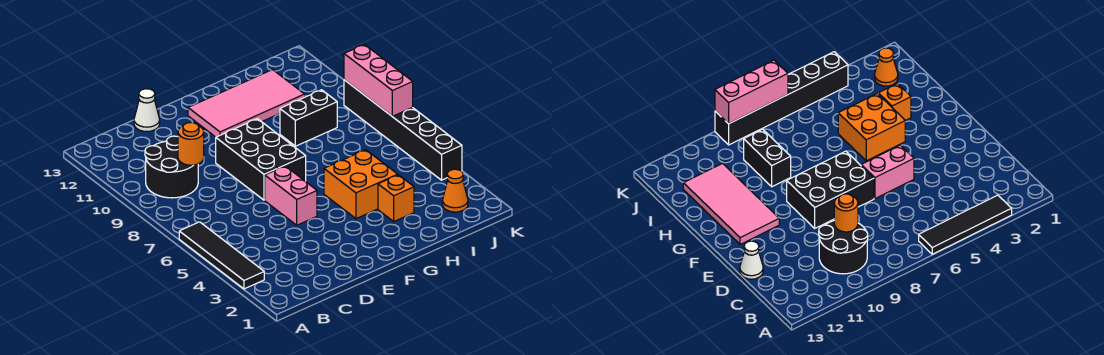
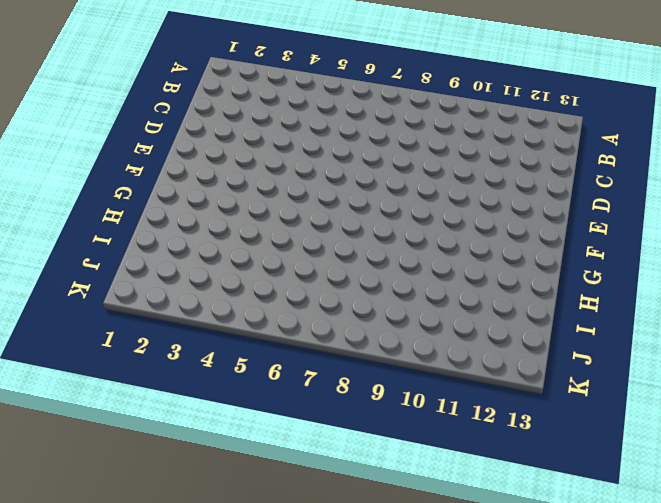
none -> black 1x4 tile [179,222,264,289]
none -> black 2x2 round brick [145,136,198,198]
none -> white 1x1 cone [134,89,160,131]

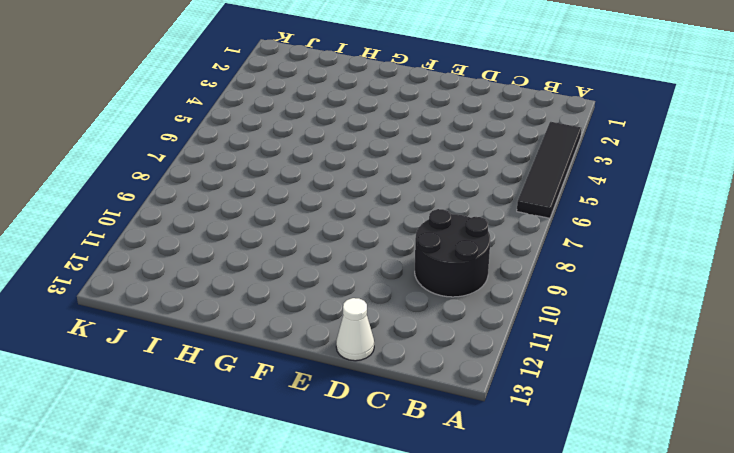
none -> pink 1x2 brick [265,166,317,225]
none -> black 2x3 brick [216,119,306,200]
none -> pink 2x4 tile [188,70,305,137]

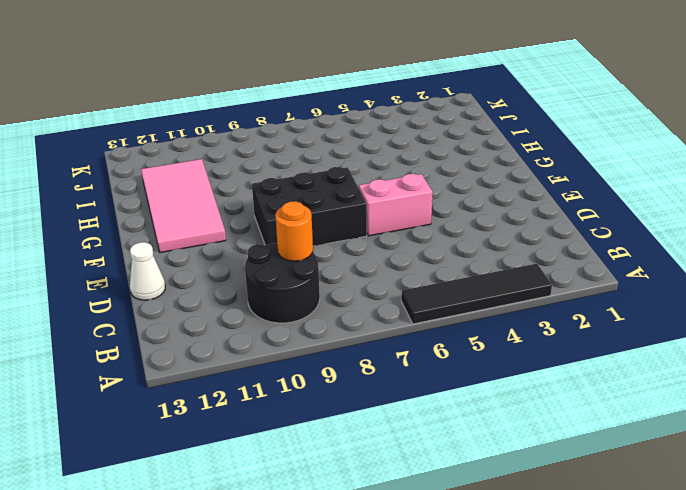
none -> orange 2x2 brick [324,150,398,219]
none -> orange 1x1 brick [378,175,414,221]
none -> black 1x2 brick [280,90,337,146]

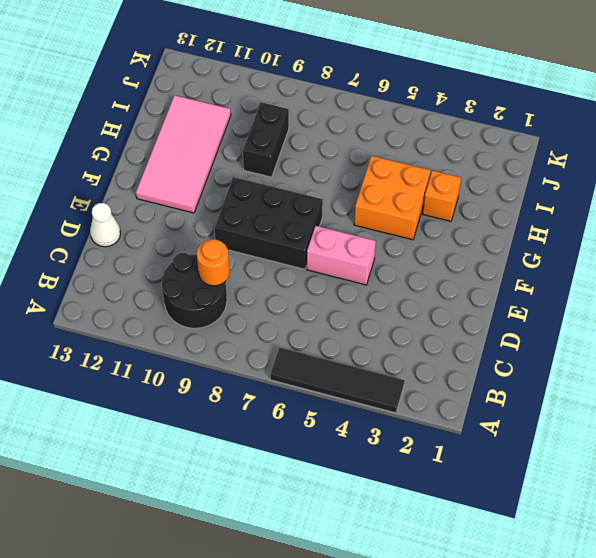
none -> orange 1x1 cone [442,169,468,212]
none -> black 1x6 brick [344,80,462,180]
none -> pink 1x3 brick [344,44,413,116]

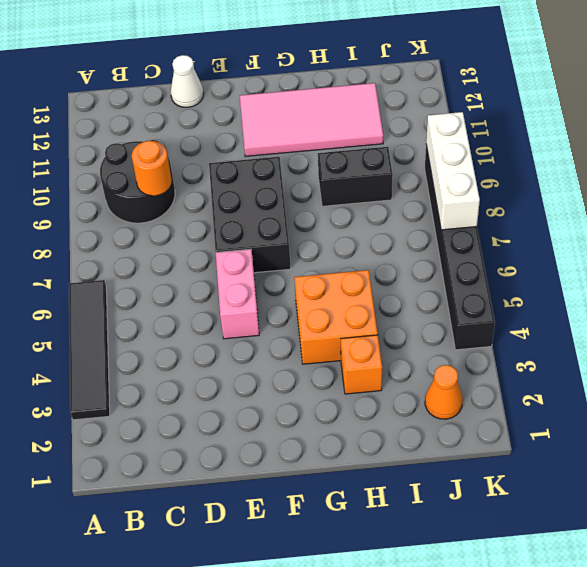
white 1x3 brick [426,112,480,230] -> pink 1x3 brick [344,44,413,116]

